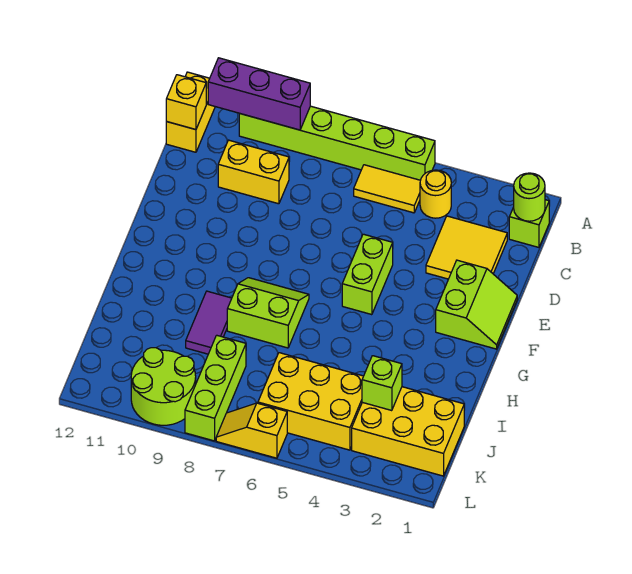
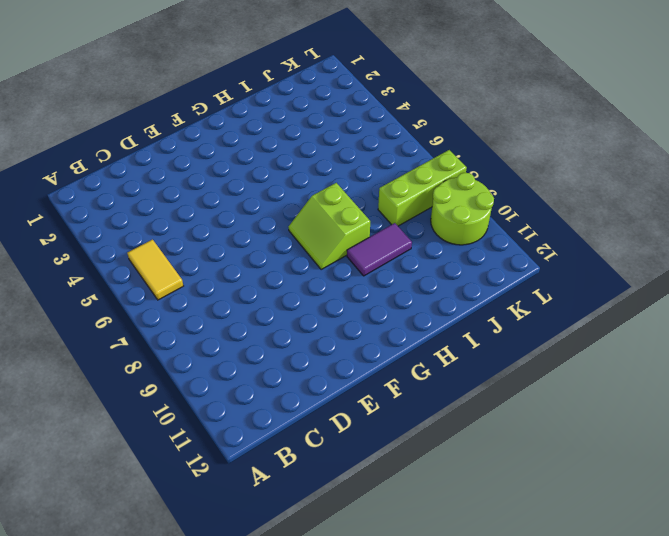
none -> lime 1x6 brick [239,106,435,180]
none -> yellow 1x2 brick [166,72,215,152]
none -> lime 1x1 brick [509,200,549,247]

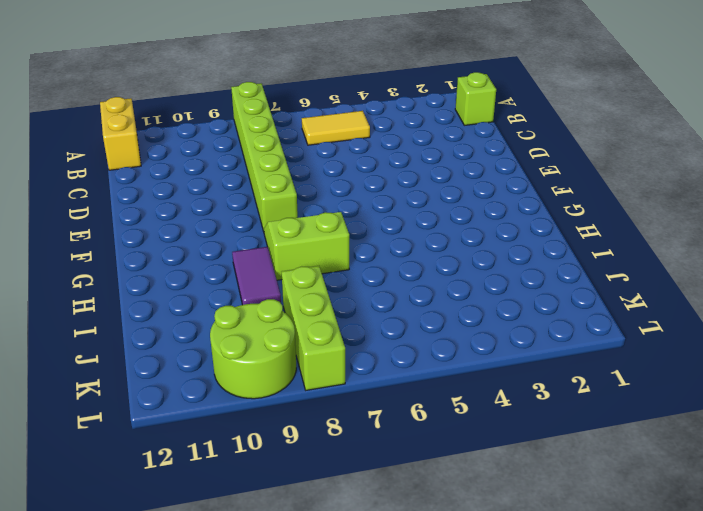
lime 1x6 brick [231,82,298,232] -> lime 1x6 brick turned to [239,106,435,180]
none -> yellow 1x1 round brick [420,170,451,218]
none -> yellow 2x2 tile [426,216,507,279]
none -> yellow 1x2 brick [218,140,289,204]

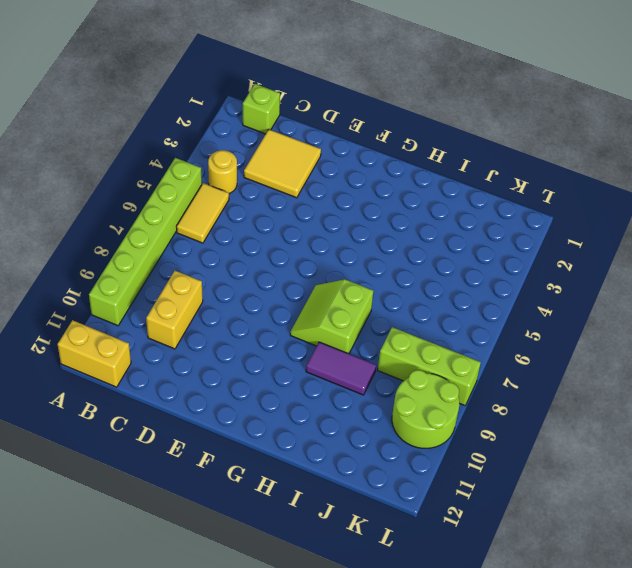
none -> lime 2x2 slope [436,260,517,349]
none -> lime 1x2 brick [342,234,393,315]
none -> yellow 2x3 brick [352,387,464,476]

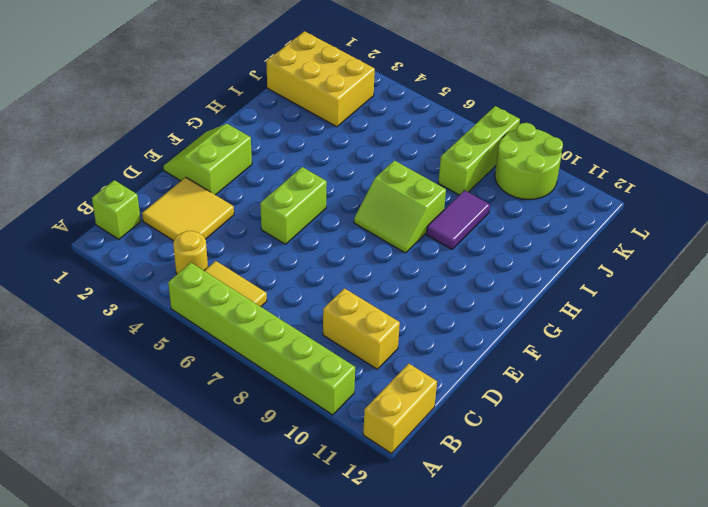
none -> yellow 2x3 brick [258,353,363,450]
none -> yellow 1x2 slope [216,403,287,458]
none -> purple 1x3 brick [208,58,310,130]

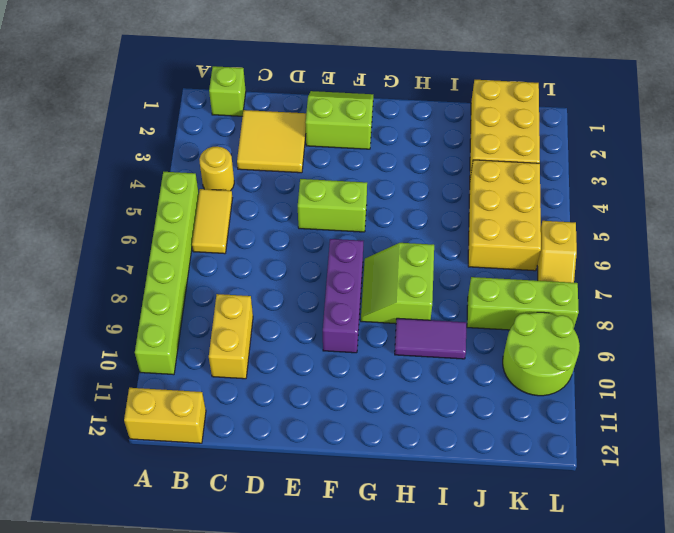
purple 1x3 brick [323,239,363,353] -> purple 1x3 brick moved to [208,58,310,130]
none -> lime 1x1 round brick [514,173,545,221]
none -> yellow 1x1 brick [166,75,206,130]
none -> lime 1x1 brick [362,356,402,411]

